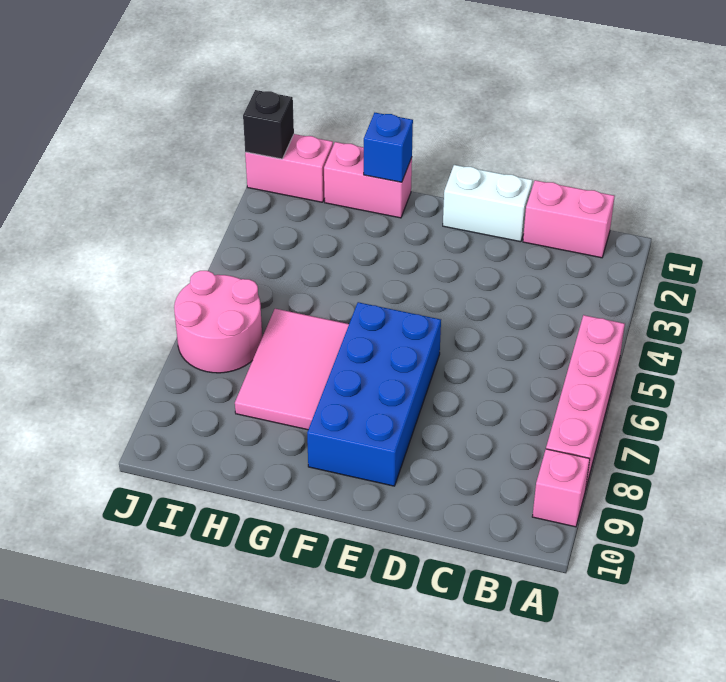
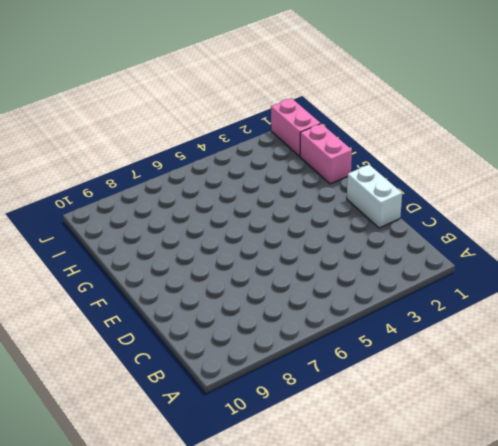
none -> pink 1x4 brick [546,315,625,487]
none -> pink 1x1 brick [532,449,590,527]

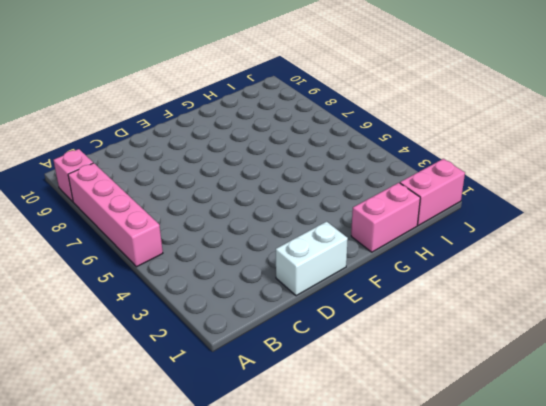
none -> pink 1x2 brick [523,180,615,258]
none -> blue 2x4 brick [307,302,441,486]

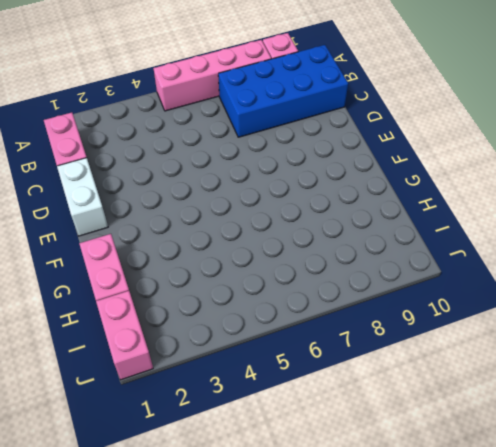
blue 2x4 brick [218,45,348,137] -> blue 2x4 brick moved to [307,302,441,486]
none -> pink 2x3 tile [235,309,349,430]
none -> pink 2x2 round brick [174,271,262,373]

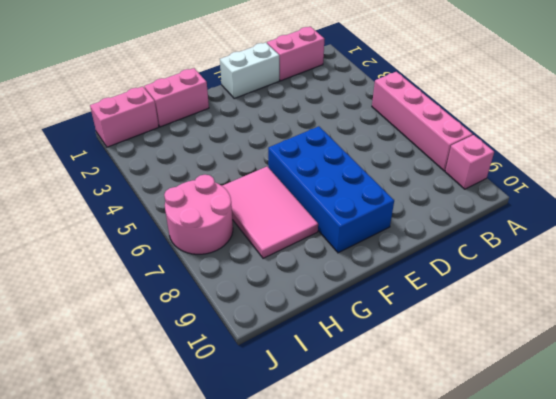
none -> blue 1x1 brick [364,113,413,182]
none -> black 1x1 brick [243,90,294,159]

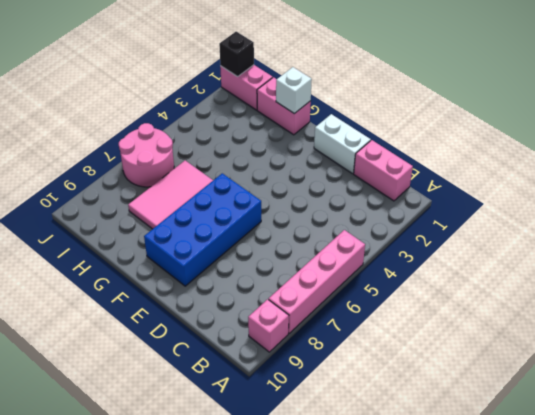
white 1x1 brick [276,67,312,114] -> blue 1x1 brick [364,113,413,182]

